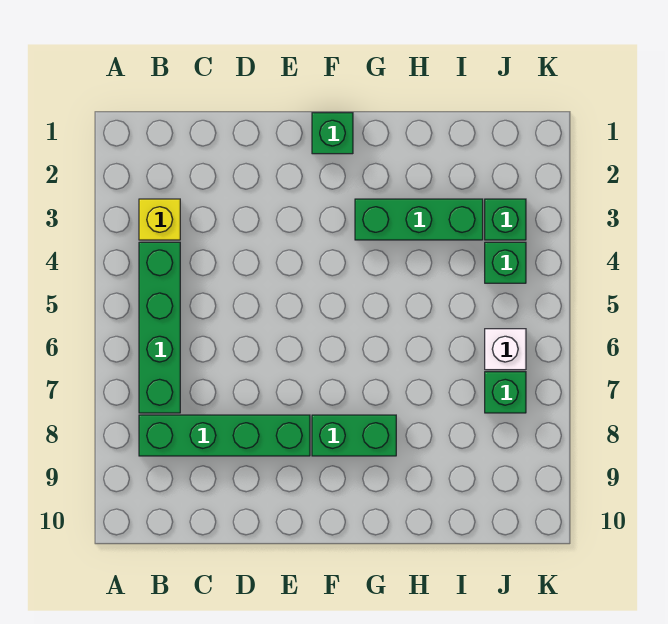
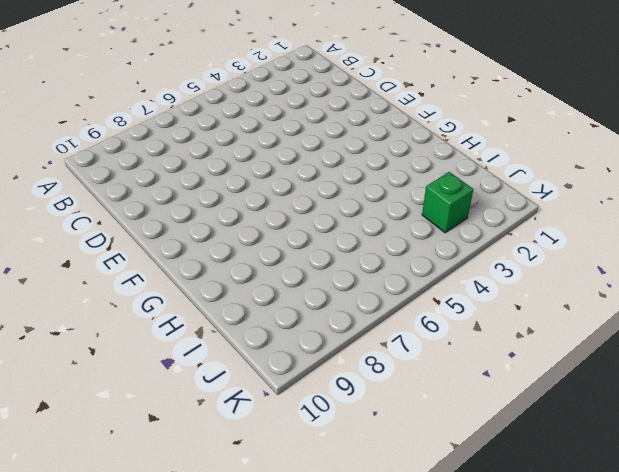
none -> yellow 1x1 brick [139,199,180,240]
none -> green 1x4 brick [139,242,180,413]

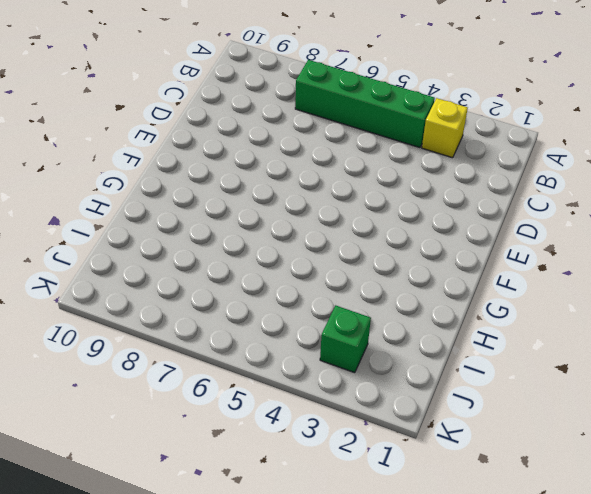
none -> green 1x4 brick [139,415,310,456]
none -> green 1x1 brick [312,113,353,154]

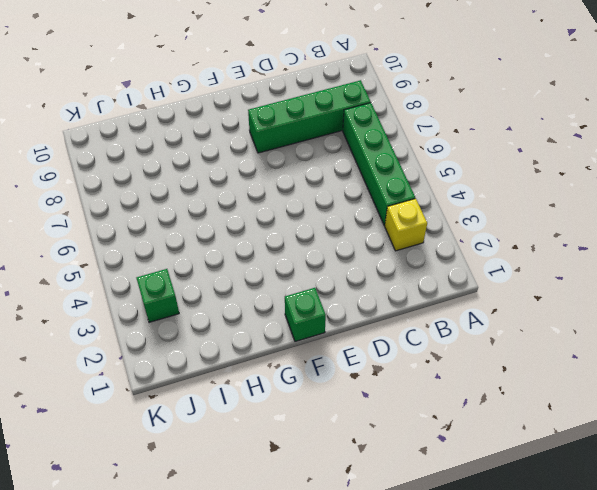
none -> green 1x2 brick [312,415,396,456]
none -> green 1x3 brick [355,199,483,240]

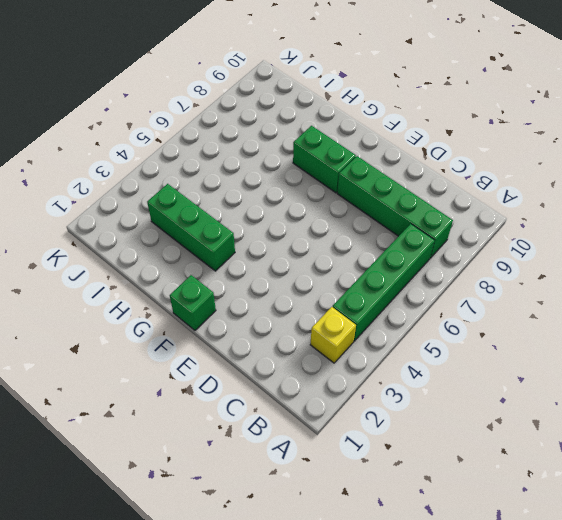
none -> green 1x1 brick [485,199,526,240]
none -> green 1x1 brick [485,242,526,283]

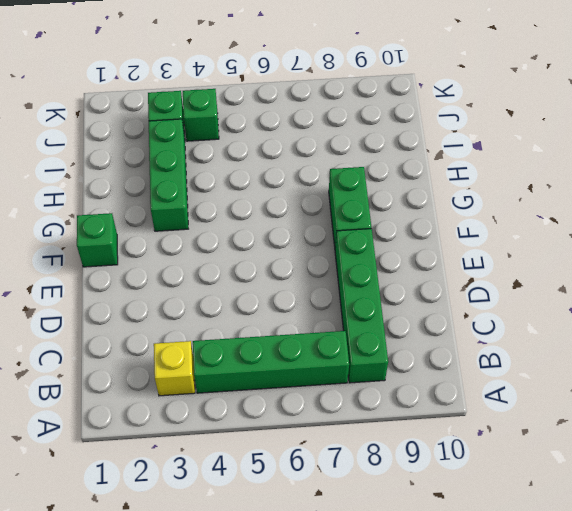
none -> white 1x1 brick [485,329,526,370]
none -> green 1x1 brick [485,372,526,413]

